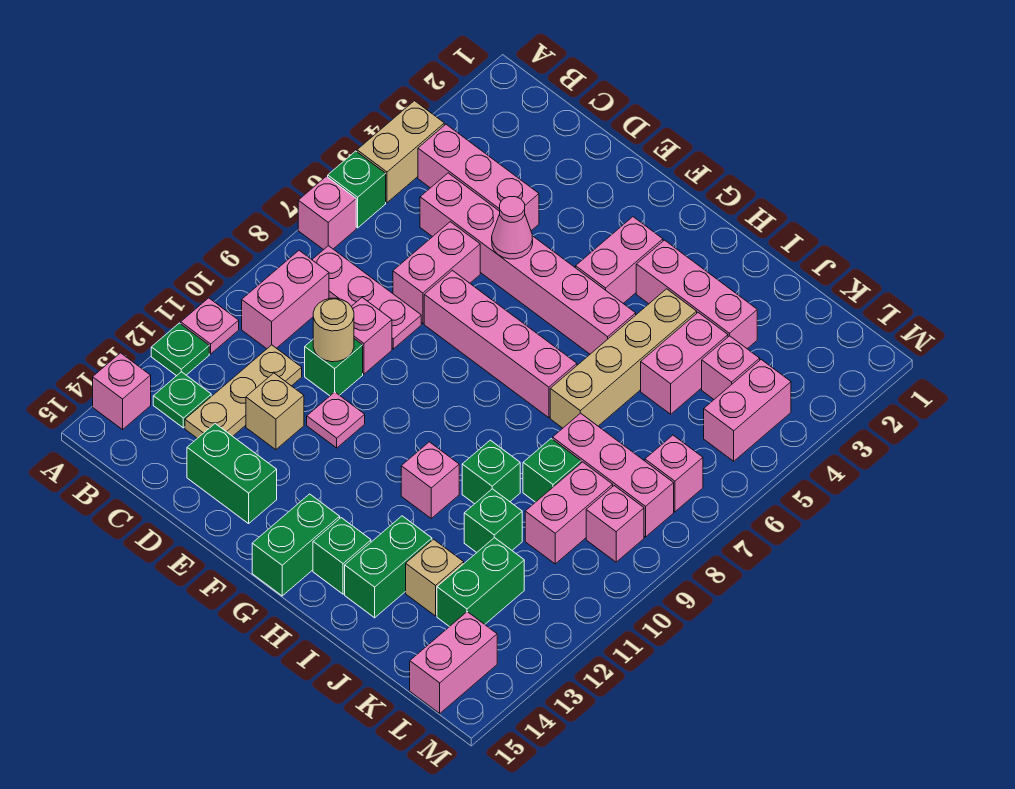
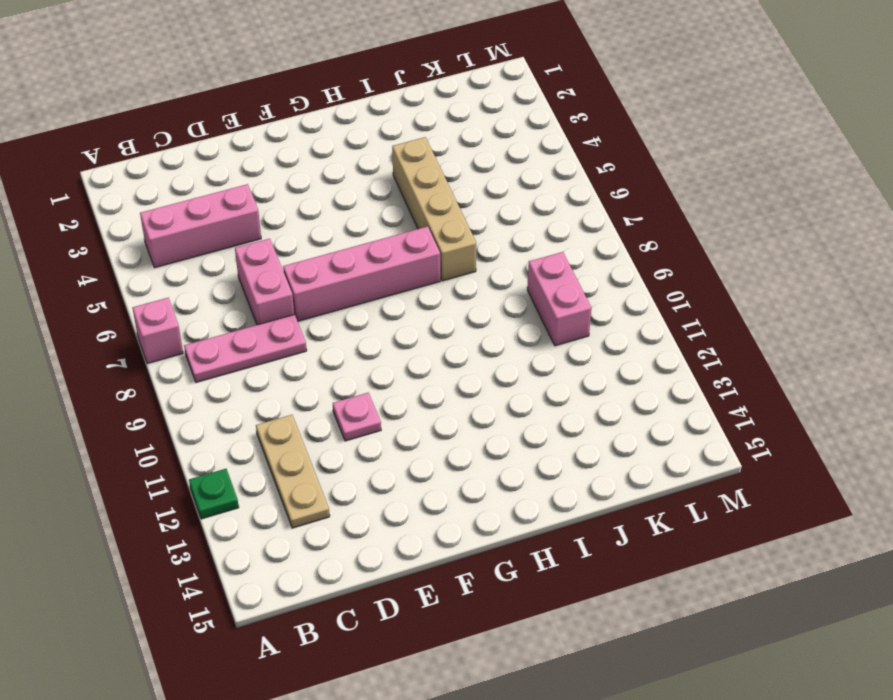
none -> tan 1x2 brick [357,101,444,203]
none -> green 1x1 brick [328,151,386,228]
none -> pink 1x1 plate [181,298,239,354]
none -> pink 1x1 brick [93,353,151,430]

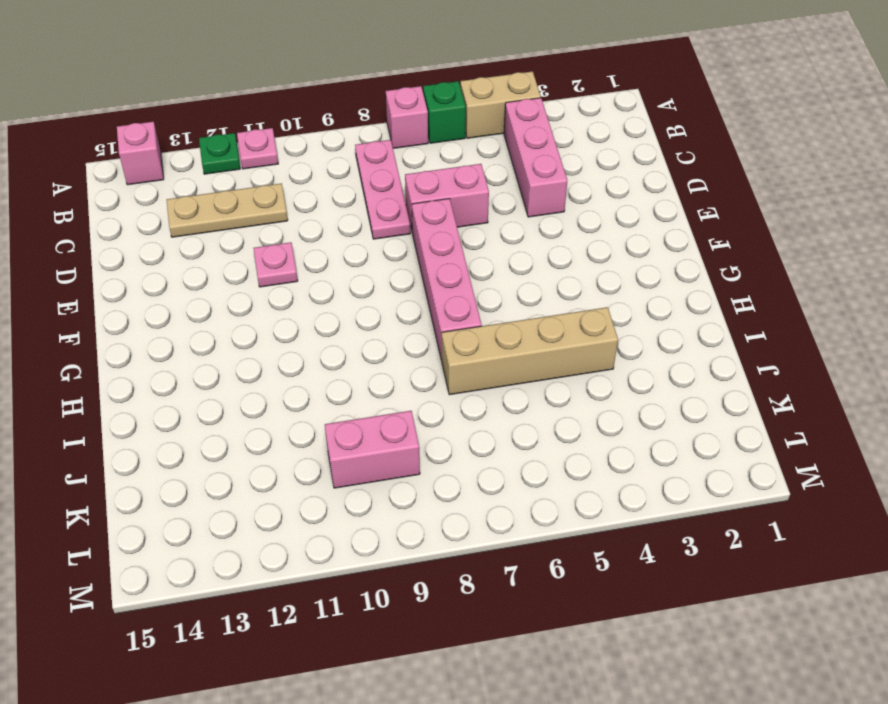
none -> pink 1x2 brick [242,251,329,349]
none -> green 1x1 plate [153,372,211,428]
none -> pink 1x6 brick [420,173,636,354]
none -> pink 1x1 brick [351,298,392,374]

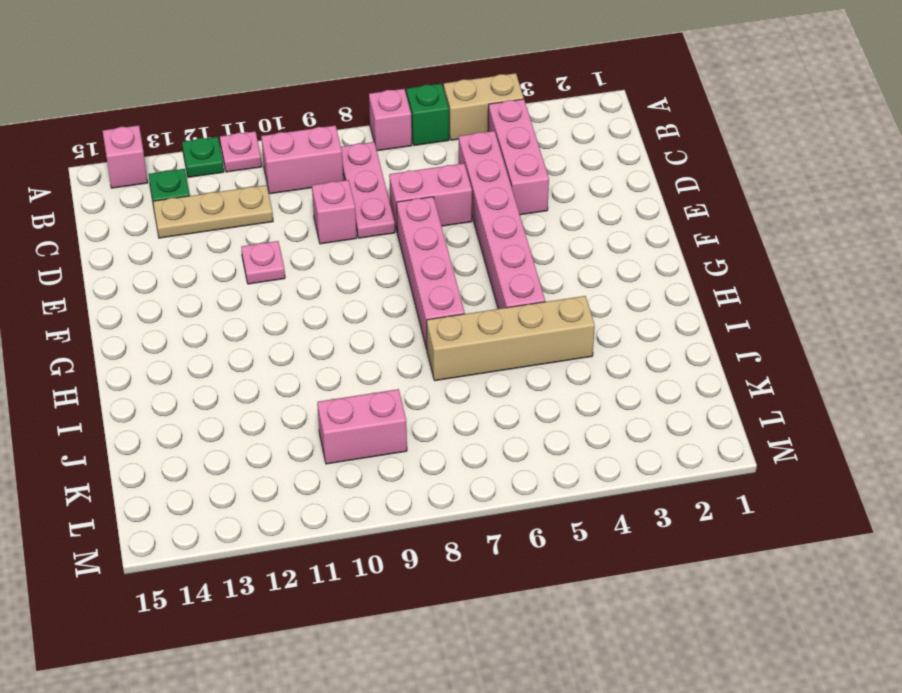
none -> green 1x1 brick [305,339,363,396]
none -> tan 1x1 brick [246,373,304,450]
none -> green 1x2 brick [187,424,277,524]
none -> pink 1x2 brick [576,217,663,303]

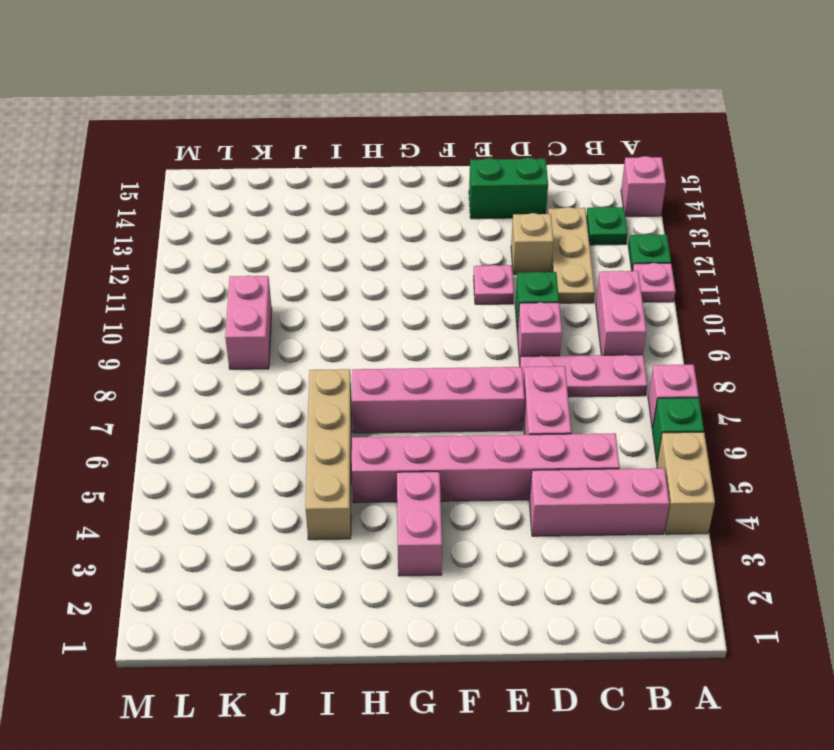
none -> green 1x2 brick [252,494,340,596]
none -> pink 1x3 brick [636,240,757,349]
none -> pink 1x1 brick [401,442,459,518]
none -> green 1x1 brick [313,518,371,594]

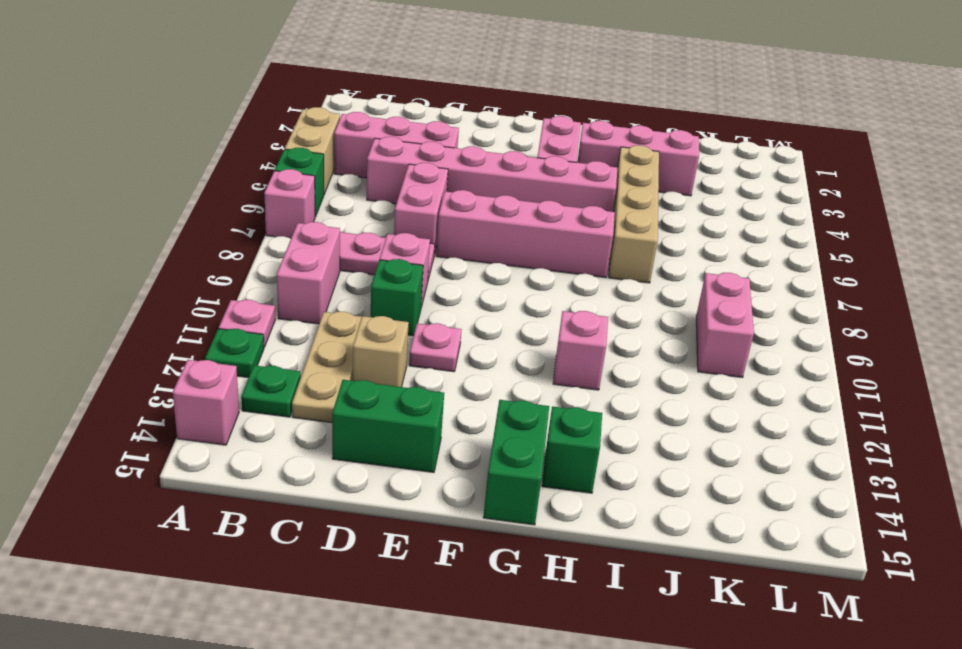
none -> green 1x1 brick [462,440,520,504]
none -> green 1x2 brick [345,516,432,618]
none -> pink 1x2 brick [641,313,728,414]
none -> pink 1x3 brick [553,413,674,537]

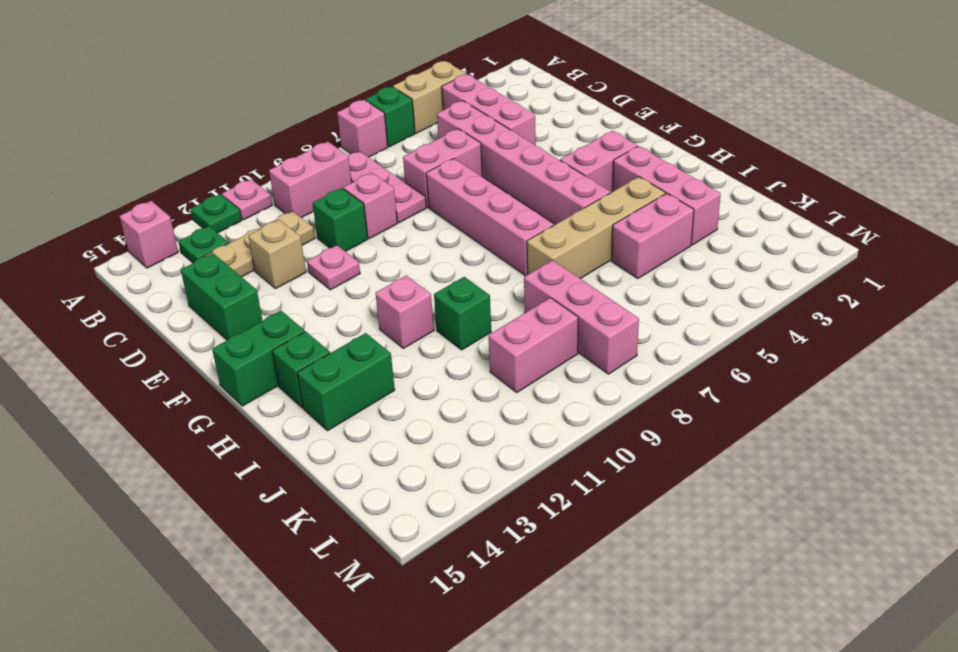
none -> green 1x1 brick [523,439,581,502]
none -> green 1x1 brick [464,489,522,553]
none -> tan 1x1 brick [406,539,464,616]
none -> pink 1x1 brick [702,336,760,399]

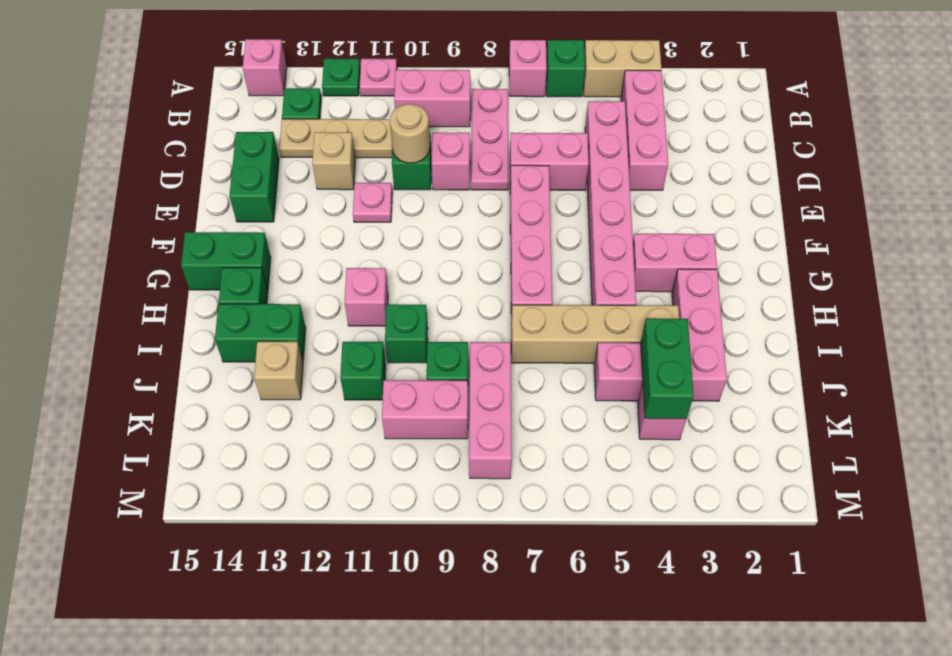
green 1x2 brick [641,318,694,419] -> green 1x2 brick turned to [437,538,524,627]
none -> pink 1x2 brick [704,360,791,461]
none -> pink 1x1 brick [645,435,703,512]
none -> pink 1x1 brick [586,486,644,562]
none -> pink 1x2 brick [410,612,497,713]

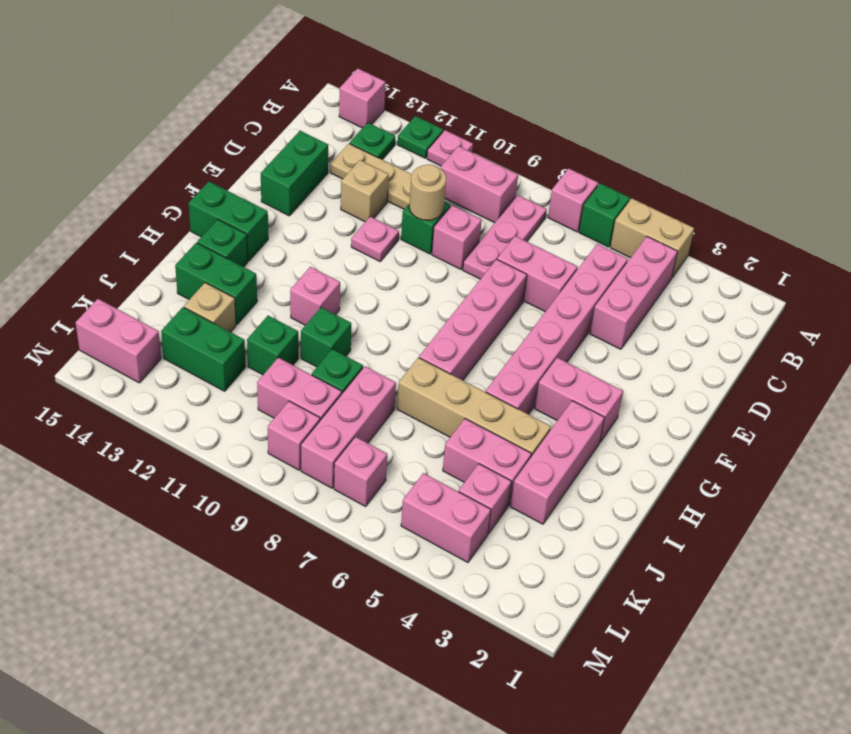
none -> pink 1x1 cone [492,196,533,259]

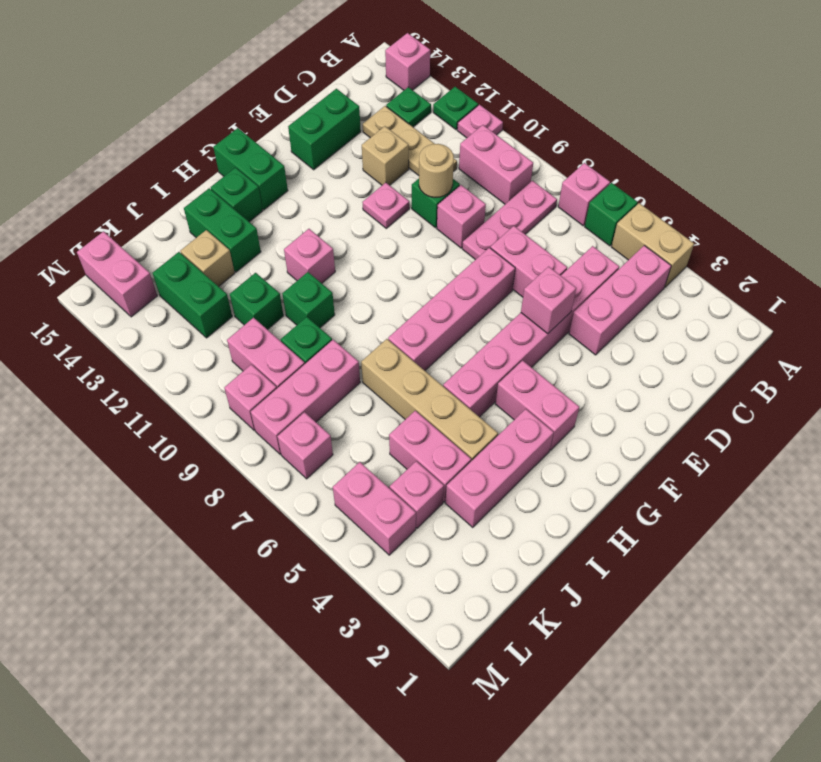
pink 1x1 brick [521,266,576,334] -> pink 1x1 cone [492,196,533,259]

